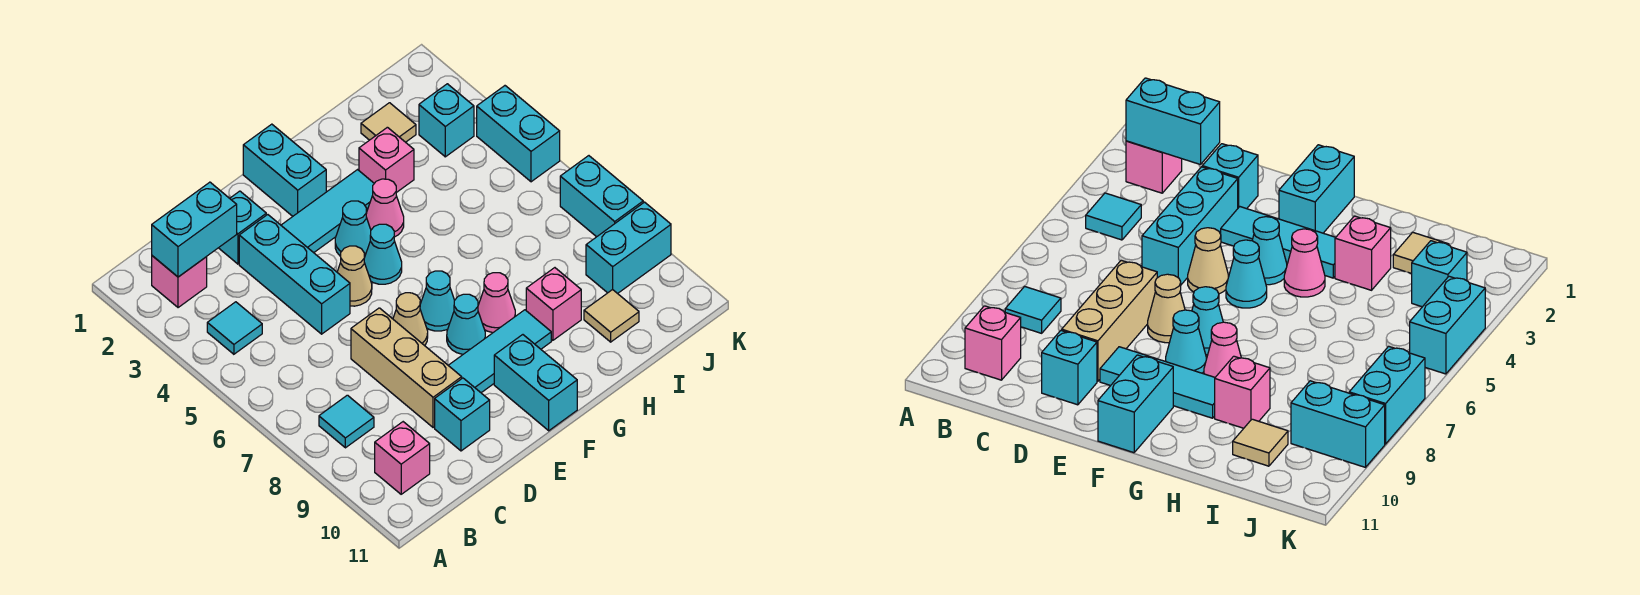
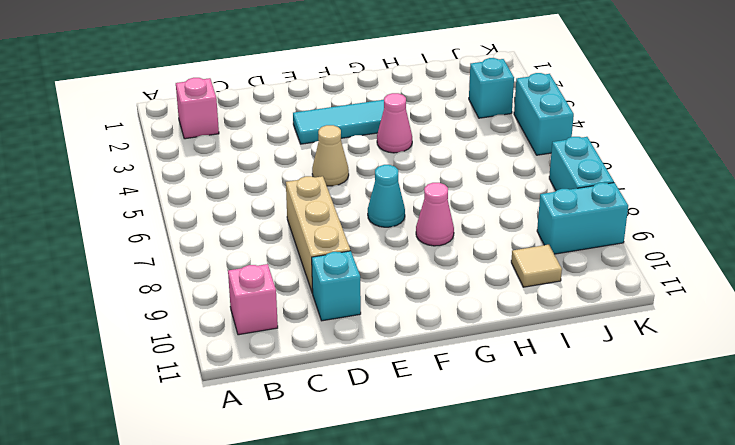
none -> cyan 1x1 tile [207,302,262,354]
none -> cyan 1x1 tile [319,395,374,448]
none -> cyan 1x1 brick [219,191,266,264]

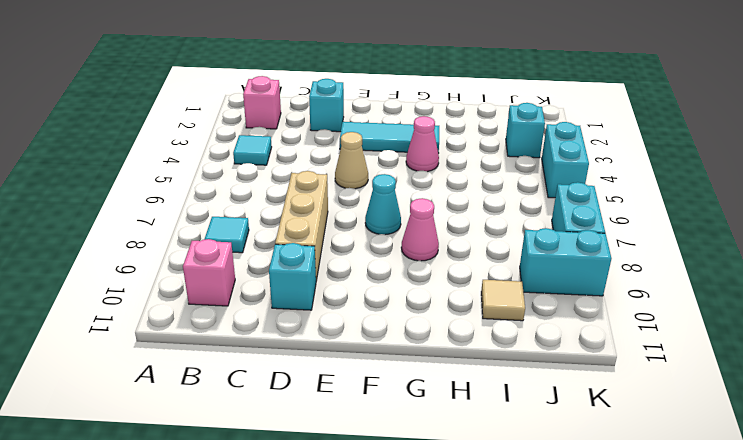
none -> cyan 1x3 brick [239,215,350,334]
none -> tan 1x1 cone [393,293,428,346]
none -> cyan 1x3 tile [448,310,551,393]

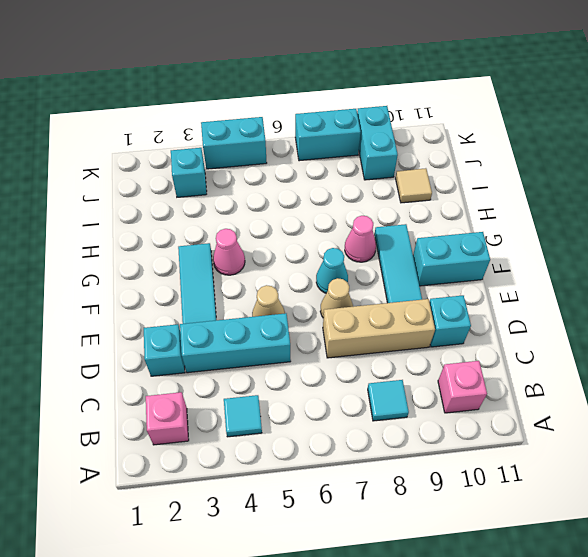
none -> cyan 1x2 brick [243,124,326,216]
none -> cyan 1x1 cone [335,201,371,258]
none -> cyan 1x1 cone [364,224,402,284]

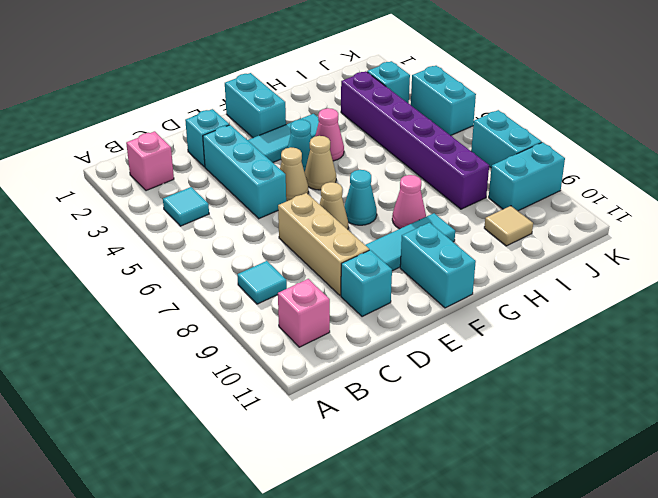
tan 1x1 cone [305,136,336,190] -> cyan 1x1 cone [364,224,402,284]
purple 1x6 brick [341,71,489,209] -> none
none -> cyan 1x1 cone [447,294,485,354]
none -> pink 1x1 brick [359,127,414,193]
none -> pink 1x1 brick [526,268,581,340]

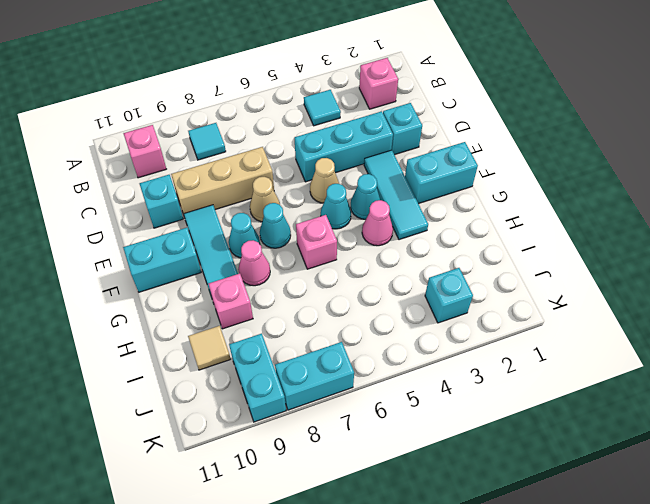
pink 1x1 brick [296,215,337,269] -> pink 1x1 brick moved to [359,127,414,193]
none -> tan 1x1 tile [361,103,416,142]
none -> cyan 1x2 brick [477,86,560,182]
none -> cyan 1x2 brick [152,182,237,277]

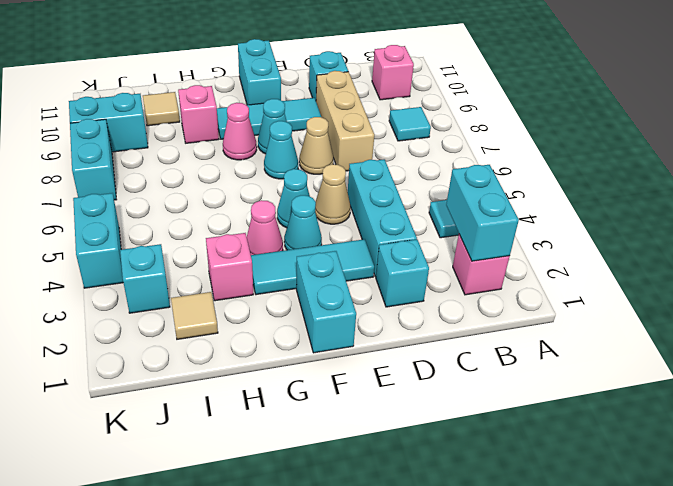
cyan 1x2 brick [446,165,519,261] -> cyan 1x2 brick turned to [152,182,237,277]

